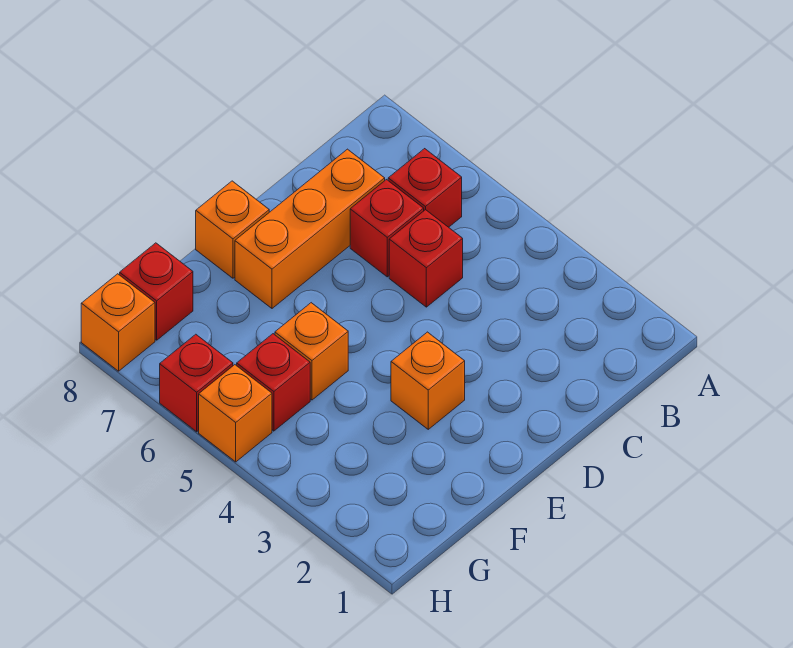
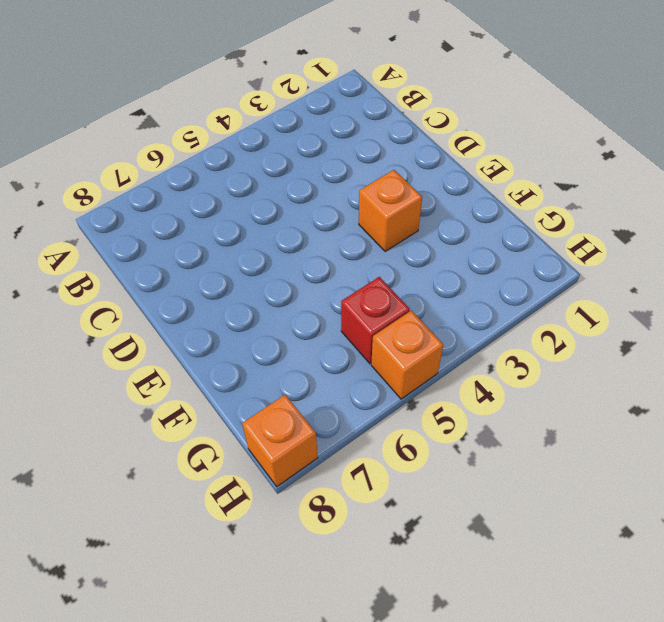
none -> red 1x1 brick [388,149,462,227]
none -> red 1x1 brick [389,210,463,307]
none -> red 1x1 brick [350,180,424,277]

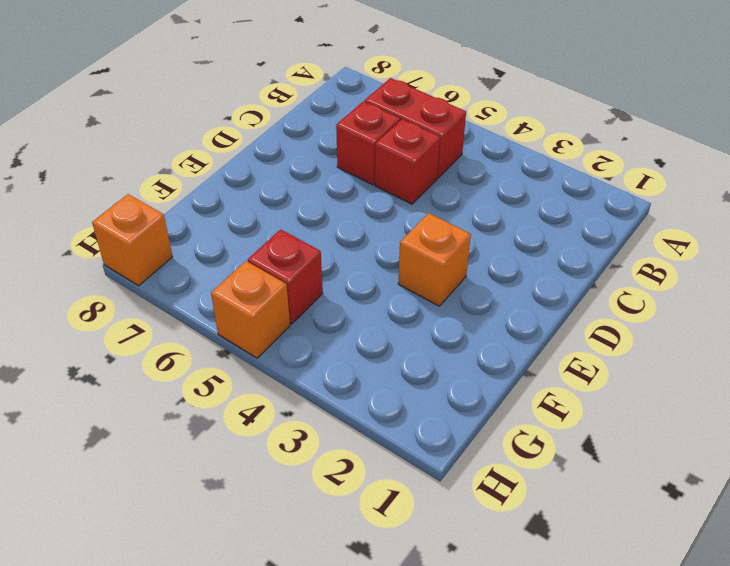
red 1x2 brick [365,78,466,178] -> red 1x1 brick [388,149,462,227]
none -> orange 1x3 brick [235,149,385,308]
none -> orange 1x1 brick [196,181,269,278]
none -> orange 1x1 brick [275,303,348,400]

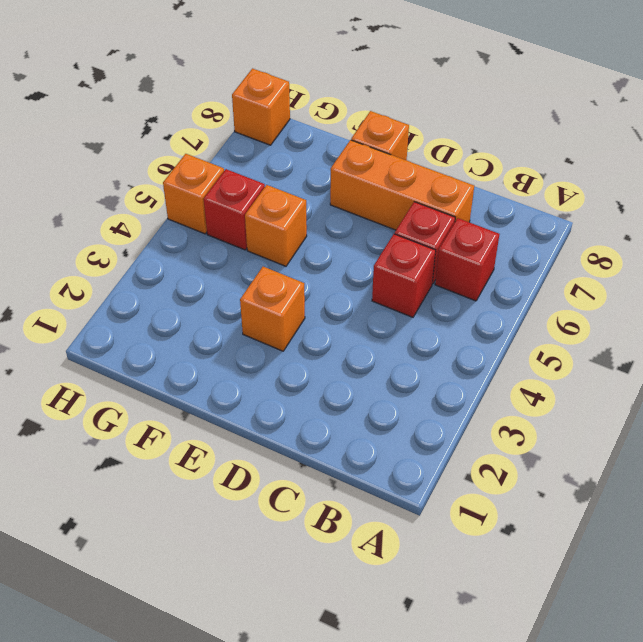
none -> red 1x1 brick [120,243,193,340]
none -> red 1x1 brick [160,334,233,432]

